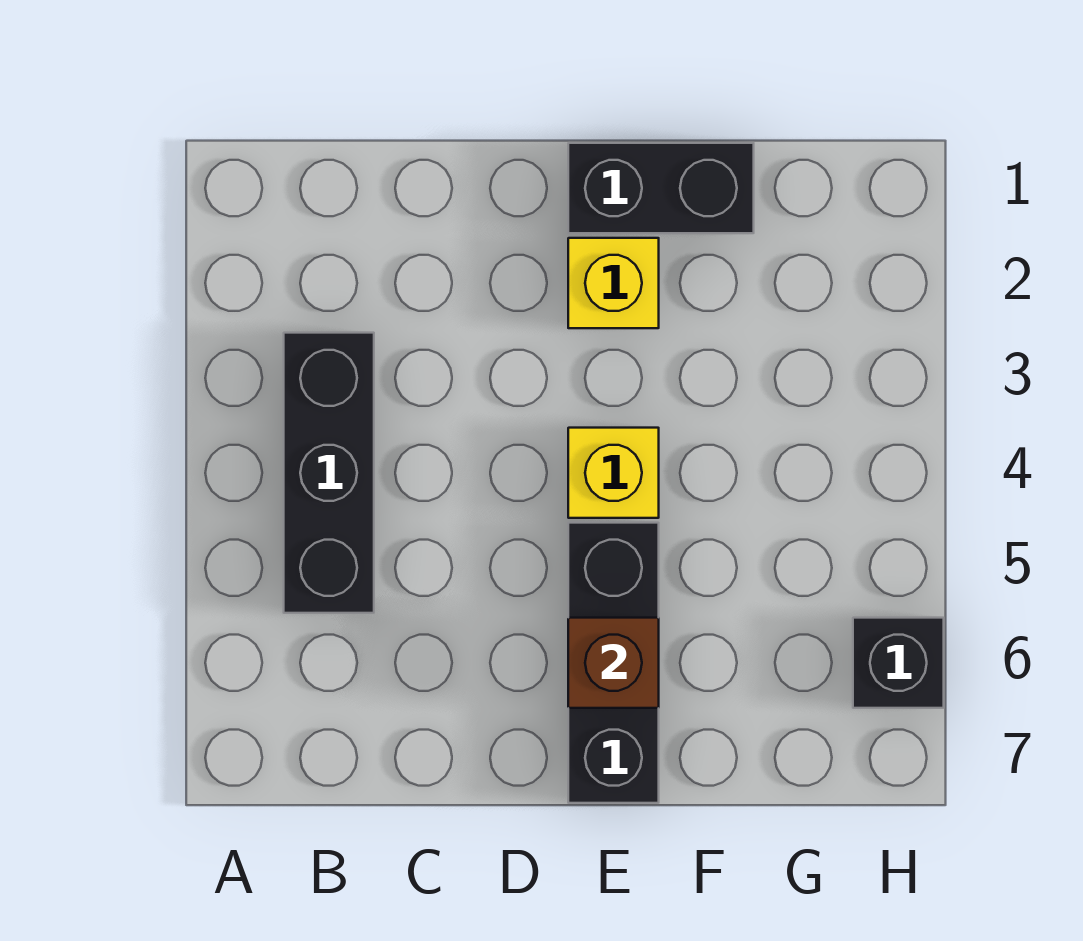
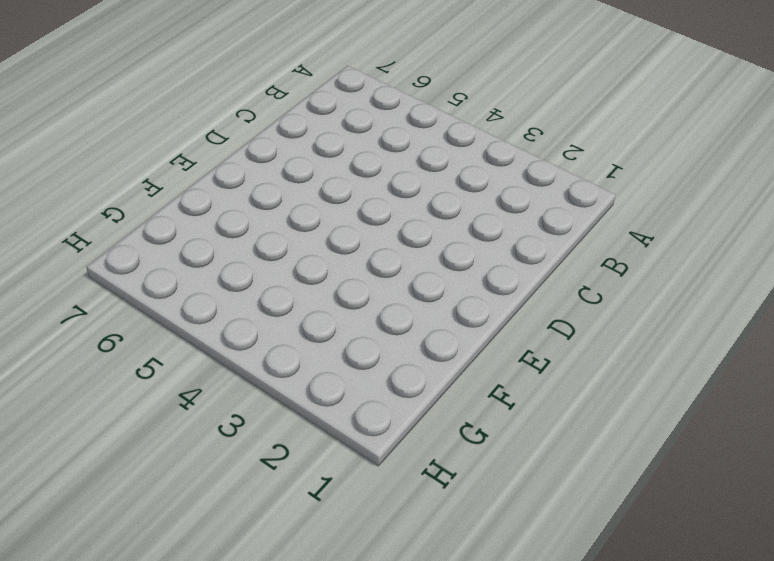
none -> black 1x3 brick [284,333,374,613]
none -> black 1x2 brick [568,143,754,233]

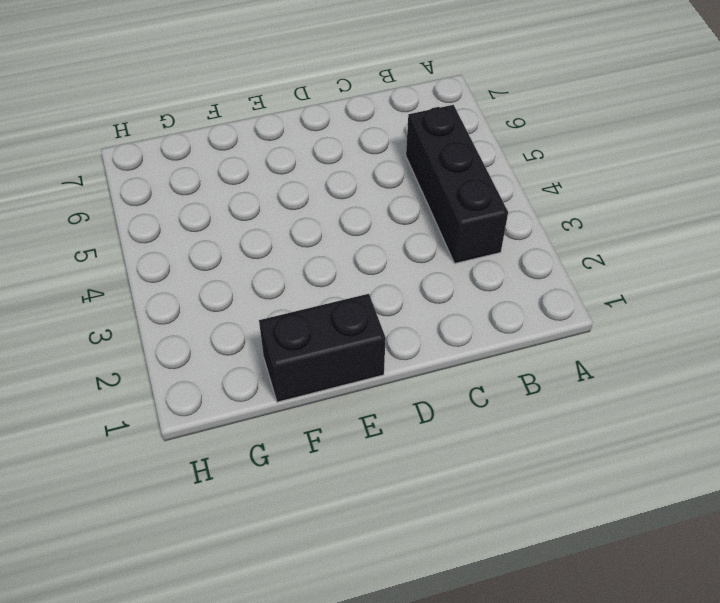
none -> yellow 1x1 brick [568,238,659,328]
none -> yellow 1x1 brick [568,428,659,518]

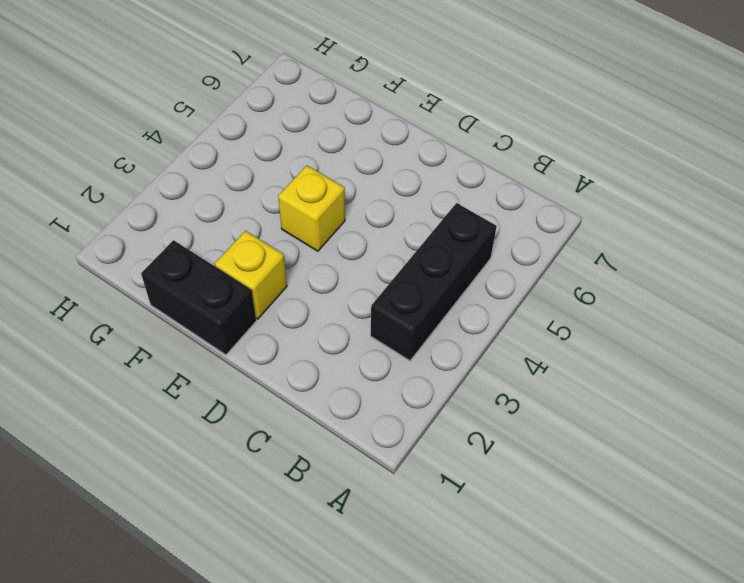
none -> black 1x3 brick [568,523,659,803]
none -> black 1x1 brick [853,618,944,708]

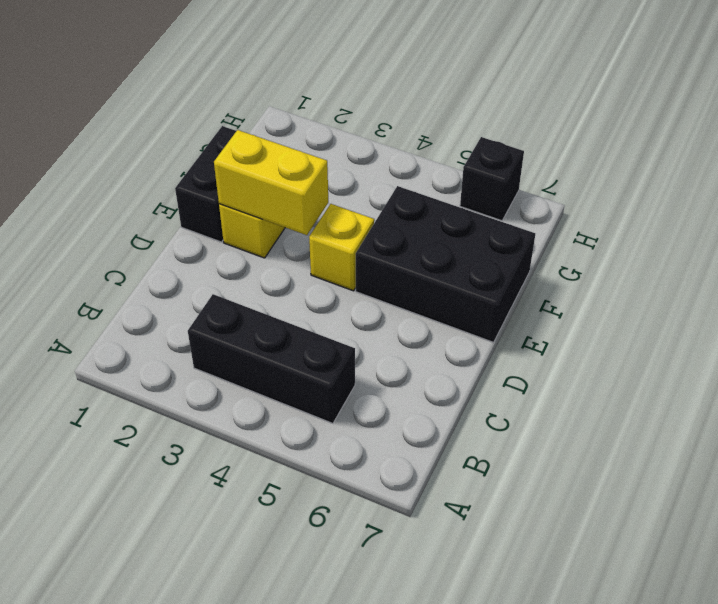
yellow 1x2 brick [214,130,328,235] -> none
black 2x3 brick [356,186,535,342] -> black 1x3 brick [568,523,659,803]
none -> brown 1x1 brick [568,618,659,708]

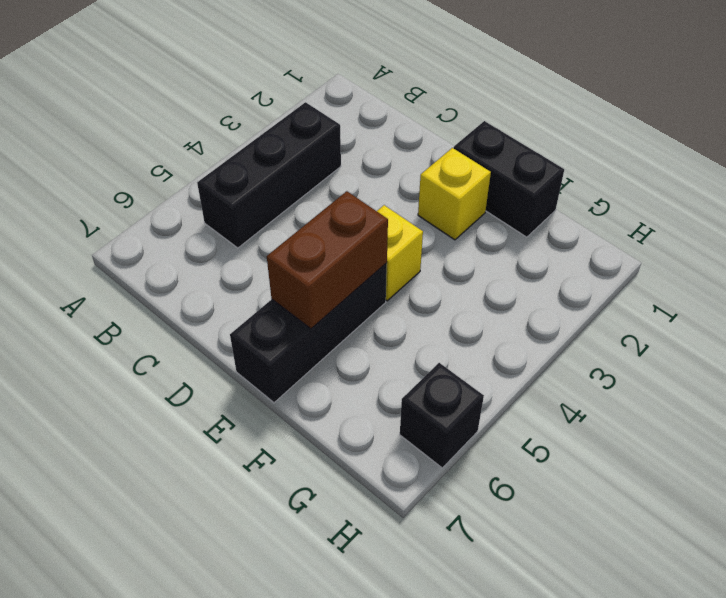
brown 1x2 brick [267,191,388,329] -> brown 1x1 brick [568,618,659,708]

